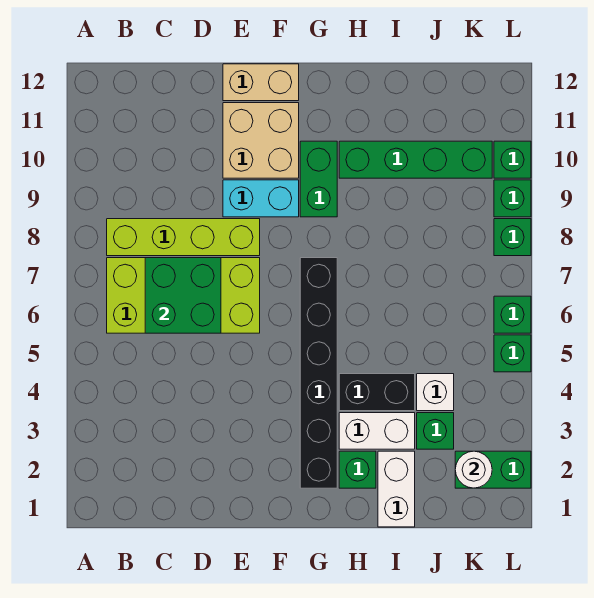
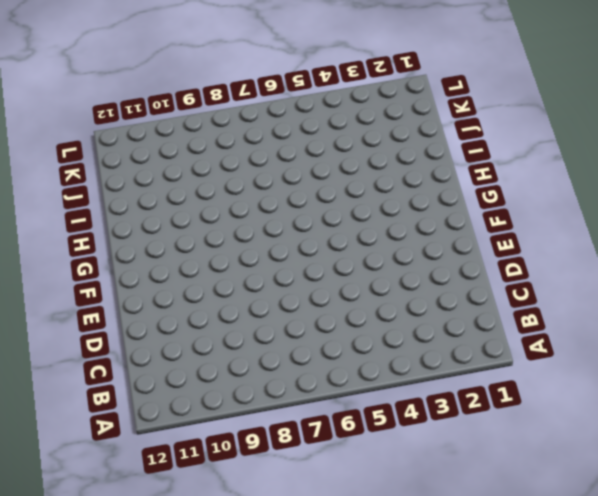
none -> lime 2x4 brick [107,258,260,333]
none -> lime 1x4 brick [107,219,260,256]
none -> cyan 1x2 brick [223,180,299,217]

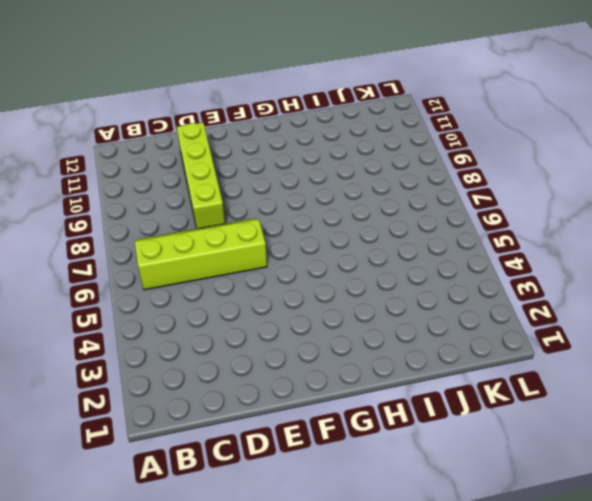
lime 2x4 slope [135,218,267,290] -> lime 2x4 brick [107,258,260,333]
lime 1x4 brick [177,122,225,229] -> lime 1x4 brick turned to [107,219,260,256]
none -> cyan 1x2 brick [223,180,299,217]
none -> tan 2x2 brick [223,103,299,178]
none -> tan 1x2 brick [223,64,299,101]

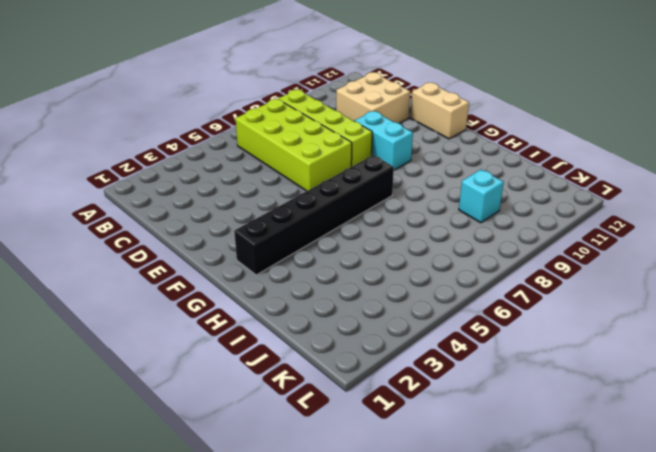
tan 2x2 brick [336,72,410,123] -> tan 2x2 brick moved to [223,103,299,178]
cyan 1x1 brick [459,170,504,223] -> none
none -> green 1x2 brick [300,141,337,217]
none -> green 1x1 brick [339,451,376,488]
none -> white 1x2 brick [339,413,415,449]

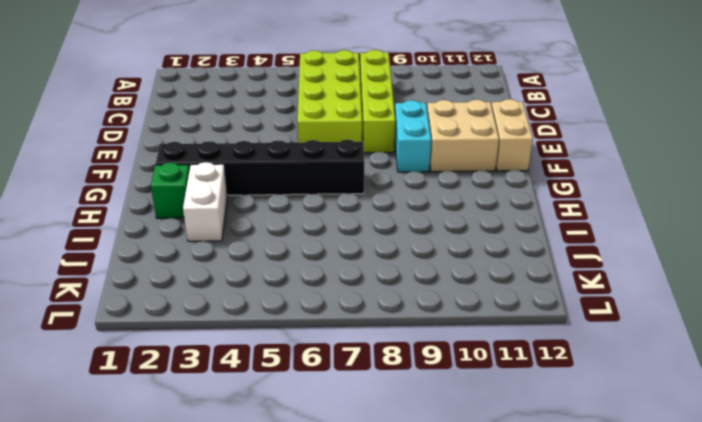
none -> green 1x2 brick [300,141,337,217]
none -> black 1x2 brick [339,374,415,411]
none -> green 1x4 brick [339,141,492,178]

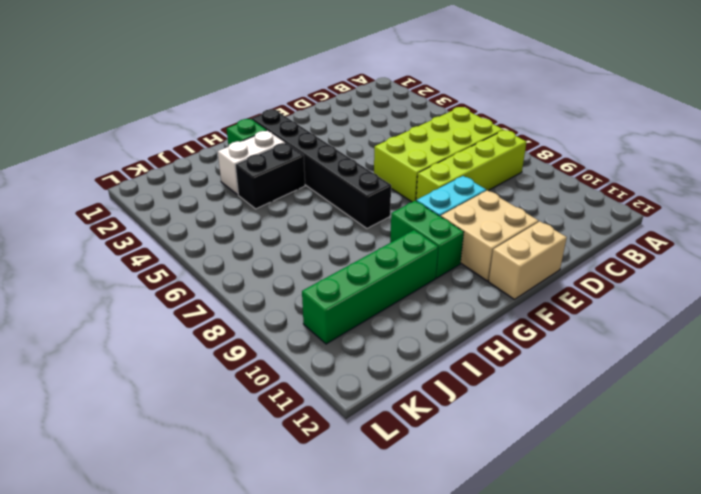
none -> white 1x2 brick [378,451,415,527]
none -> green 1x1 brick [417,413,454,449]
none -> white 1x1 brick [417,374,454,411]

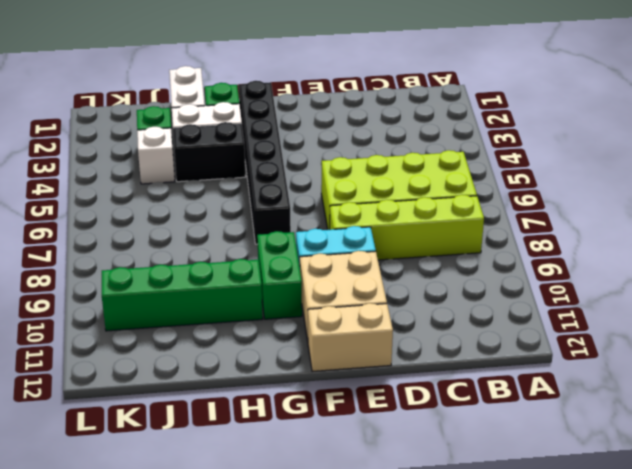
none -> green 1x2 brick [455,451,531,488]
none -> green 1x1 brick [494,335,531,372]
none -> green 1x1 brick [494,296,531,333]

